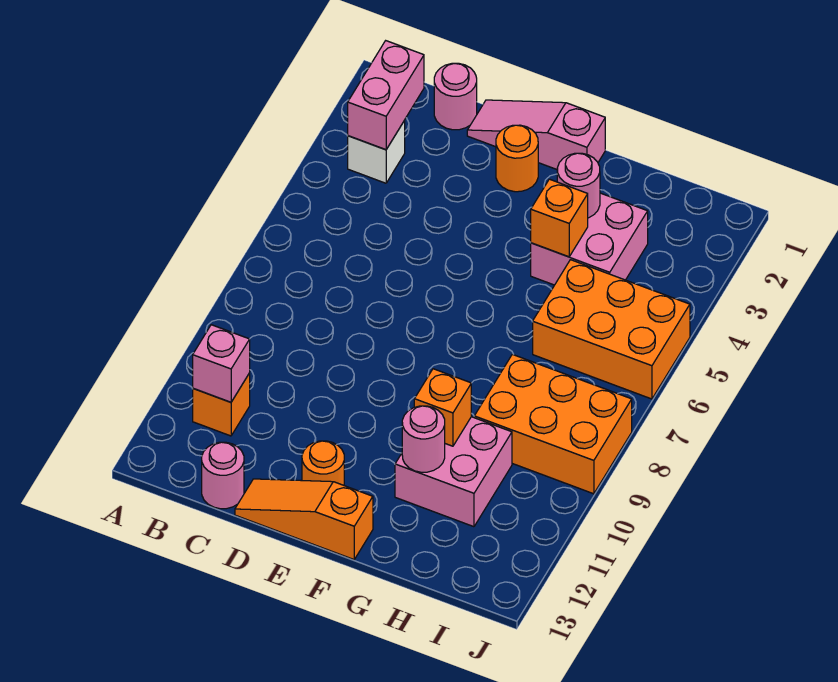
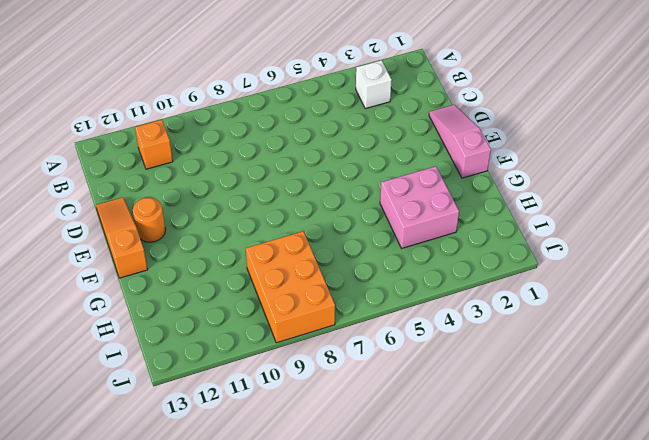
none -> pink 1x1 round brick [434,63,477,130]
none -> pink 1x1 round brick [202,442,244,509]
none -> orange 1x1 round brick [496,125,538,192]

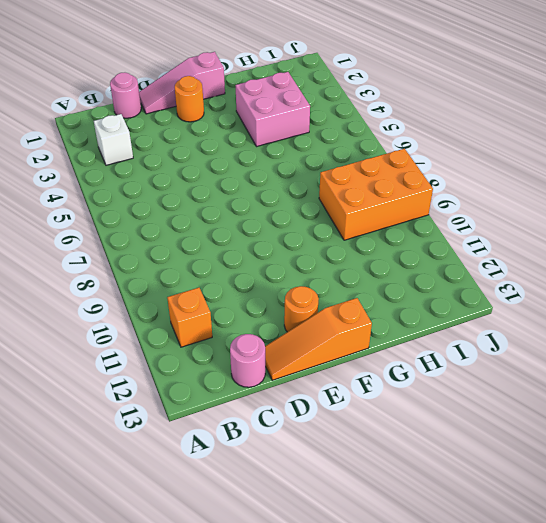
none -> pink 2x2 brick [395,417,512,527]
none -> orange 2x3 brick [533,260,690,399]
none -> pink 1x2 brick [348,41,424,150]

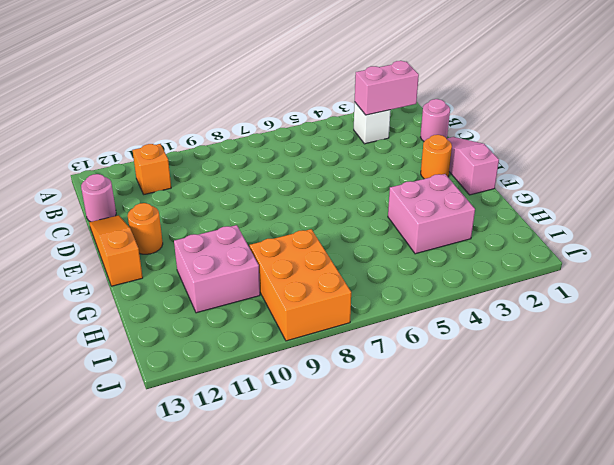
none -> orange 2x3 brick [533,260,690,399]
none -> pink 1x1 brick [193,325,250,402]
none -> pink 1x1 round brick [557,153,600,218]

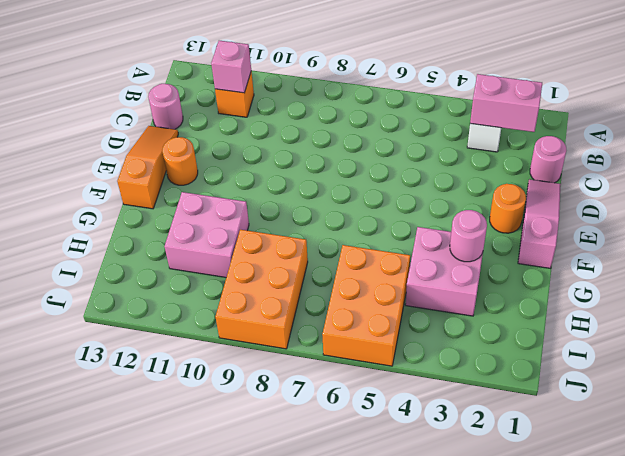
none -> orange 1x1 brick [531,179,588,257]
none -> orange 1x1 brick [414,369,471,446]
none -> pink 1x1 round brick [402,406,445,472]

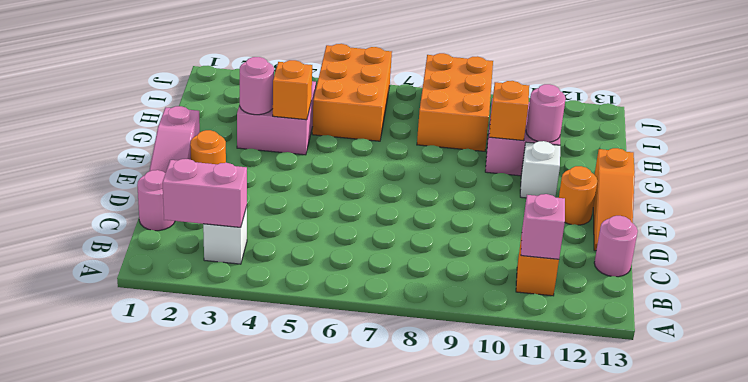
white 1x1 brick [520,141,560,198] -> none

